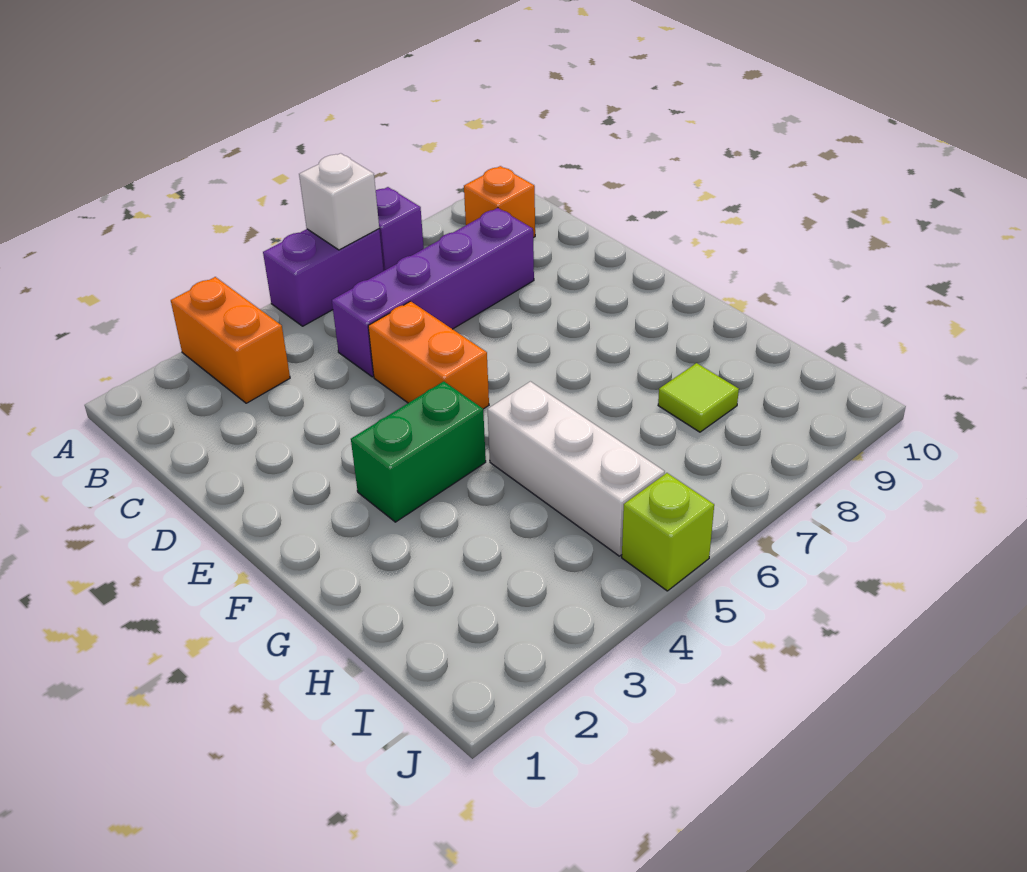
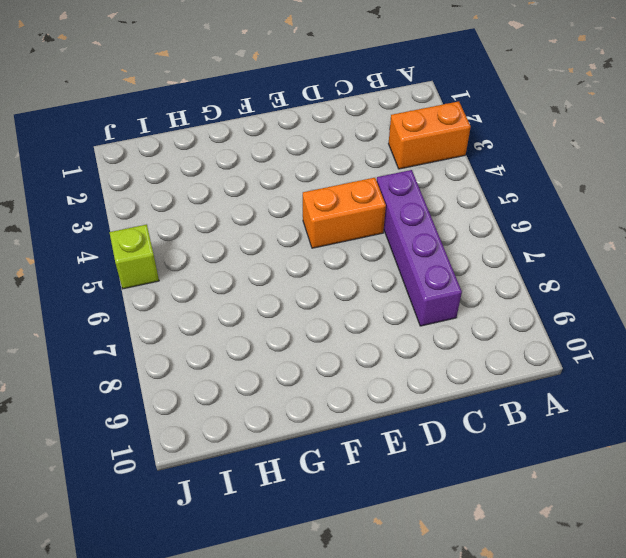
none -> purple 1x2 brick [263,229,384,326]
none -> purple 1x1 brick [376,187,424,271]

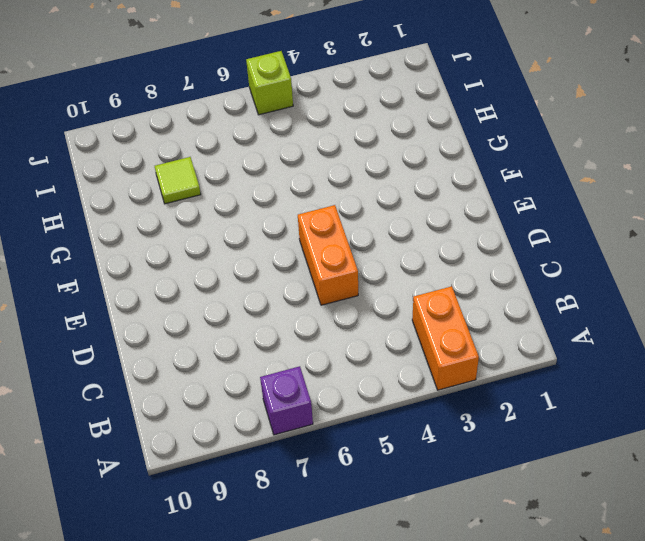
none -> purple 1x2 brick [263,229,384,326]
none -> orange 1x1 brick [464,166,535,238]

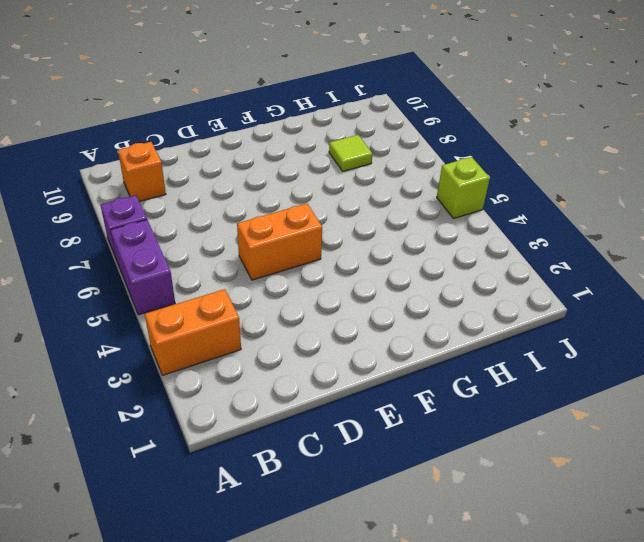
none -> purple 1x4 brick [332,208,534,377]
none -> green 1x2 brick [351,381,486,522]

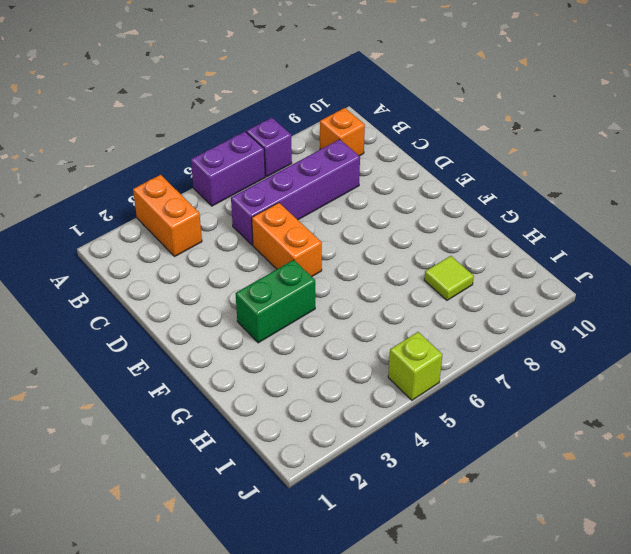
none -> white 1x3 brick [488,381,665,556]
none -> white 1x1 brick [299,153,379,250]

